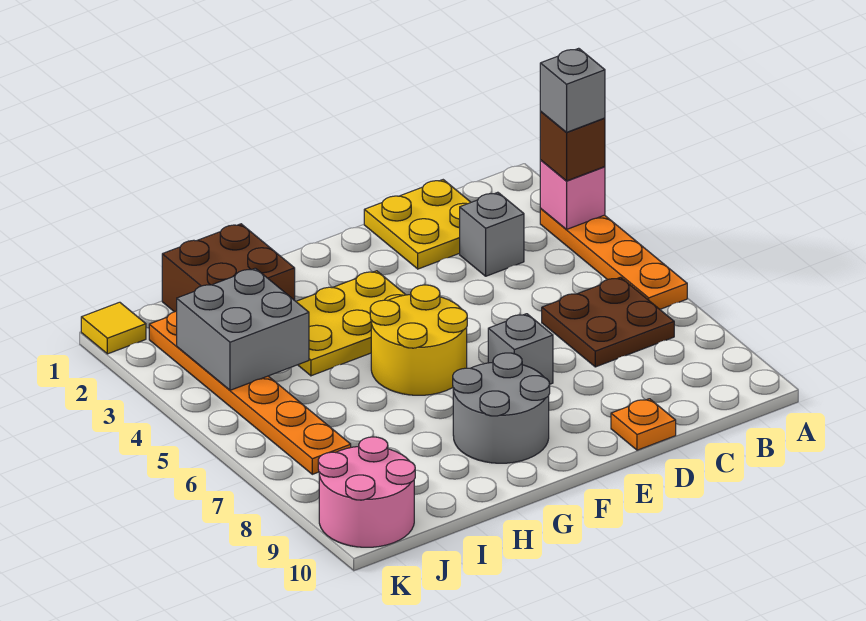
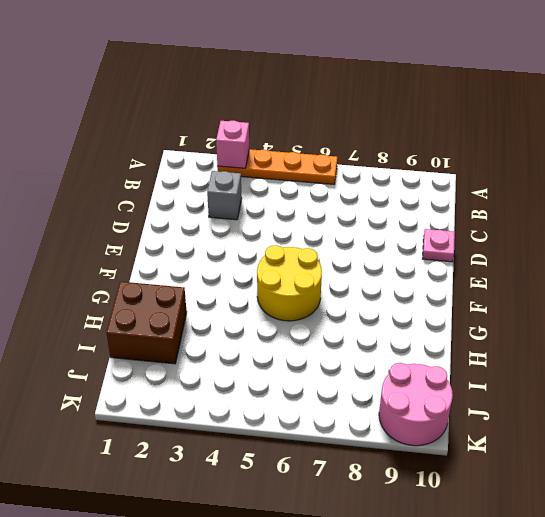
pink 1x1 plate [423,229,455,262] -> orange 1x1 plate [611,399,676,450]
none -> brown 2x2 plate [542,277,674,367]
none -> yellow 2x2 plate [364,180,471,269]
none -> grey 1x1 brick [488,314,553,384]

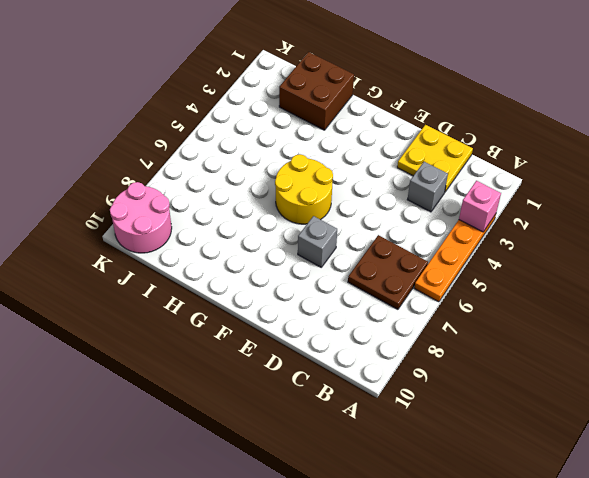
none -> orange 1x1 plate [611,399,676,450]
none -> yellow 2x3 plate [296,271,406,376]
none -> grey 2x2 round brick [453,353,550,463]

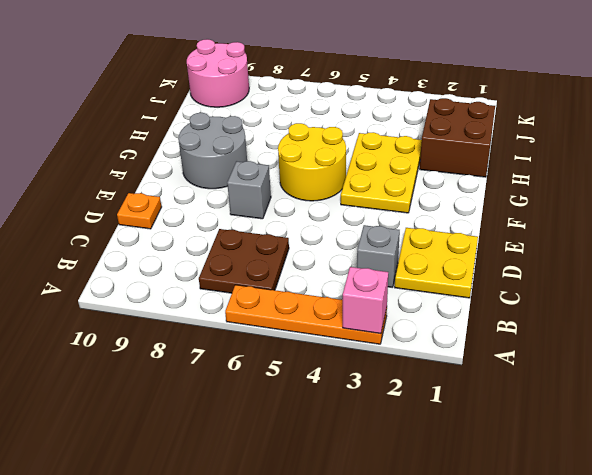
none -> orange 1x6 plate [149,311,351,474]
none -> yellow 1x1 tile [81,302,146,354]
none -> grey 2x2 brick [177,268,309,390]

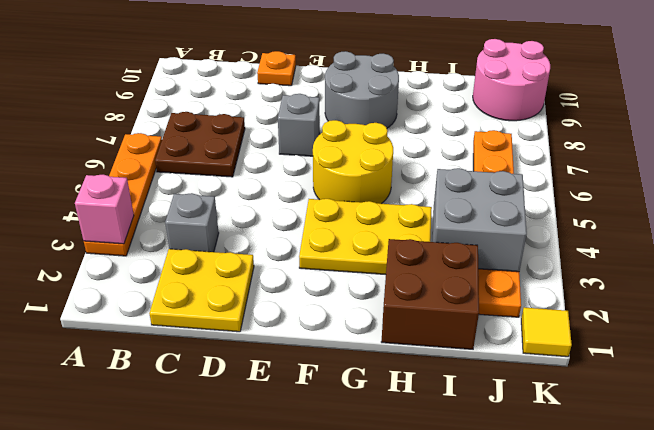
none -> brown 1x1 brick [540,112,605,181]
none -> grey 1x1 brick [540,48,605,132]

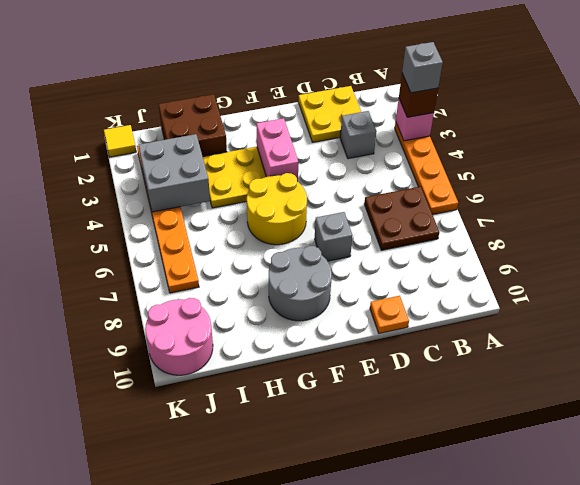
pink 1x2 brick [257,118,298,182] -> none

